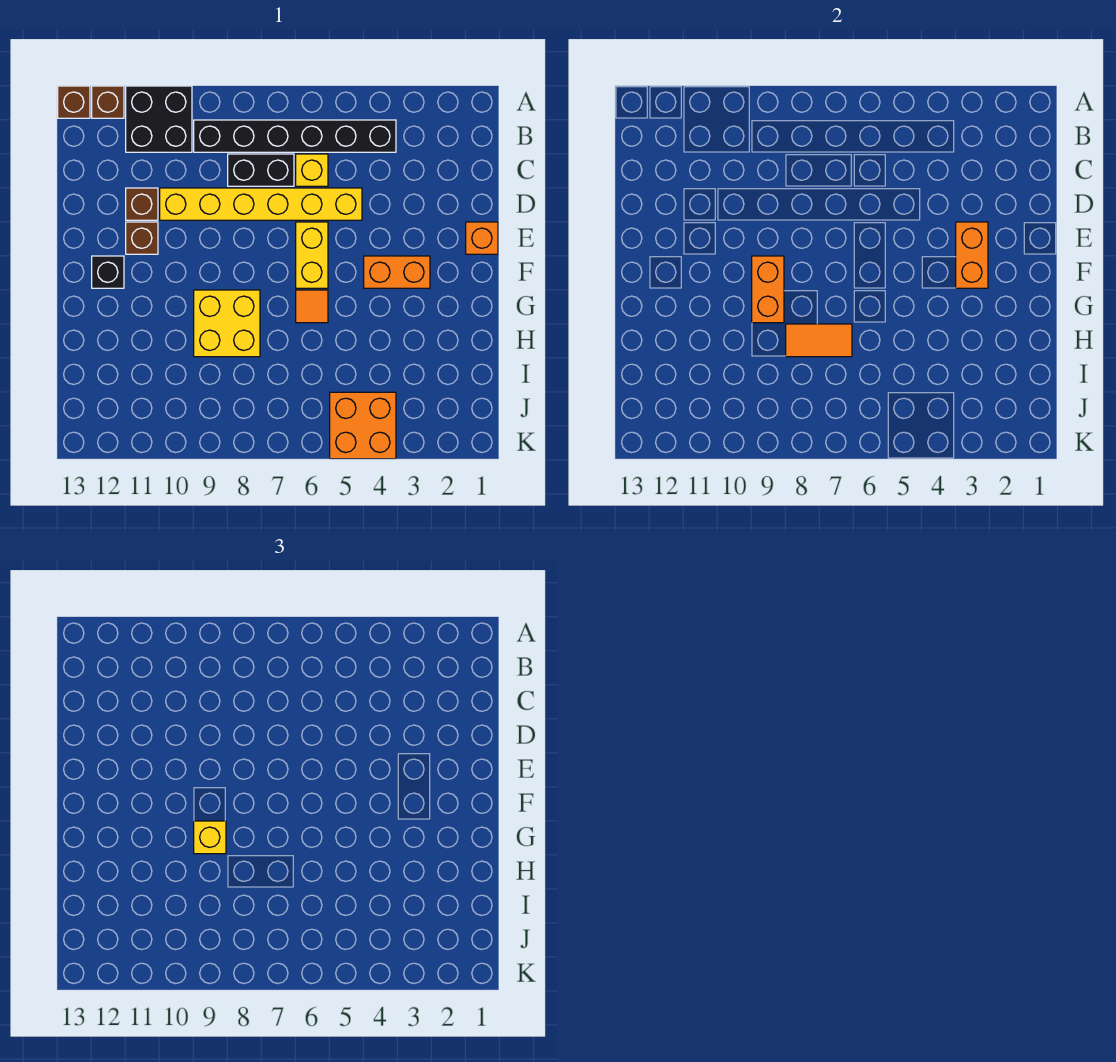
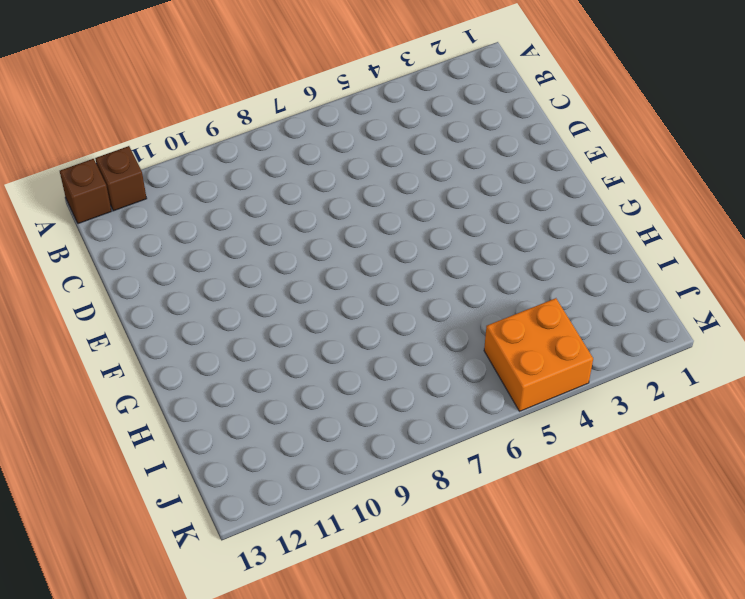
none -> black 2x2 brick [126,86,192,152]
none -> black 1x6 brick [194,120,396,152]
none -> yellow 1x1 brick [296,154,328,186]

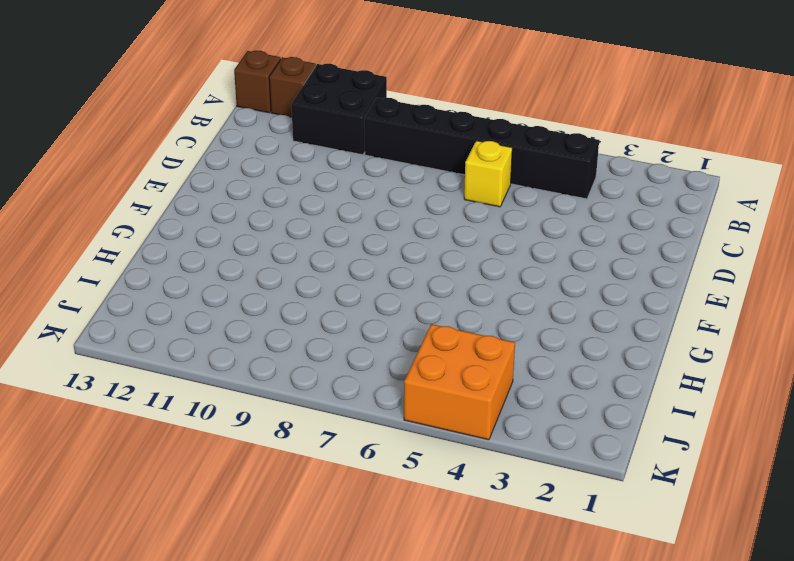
none -> black 1x2 brick [228,154,294,186]
none -> yellow 1x6 brick [160,188,362,220]
none -> brown 1x1 brick [126,188,158,220]

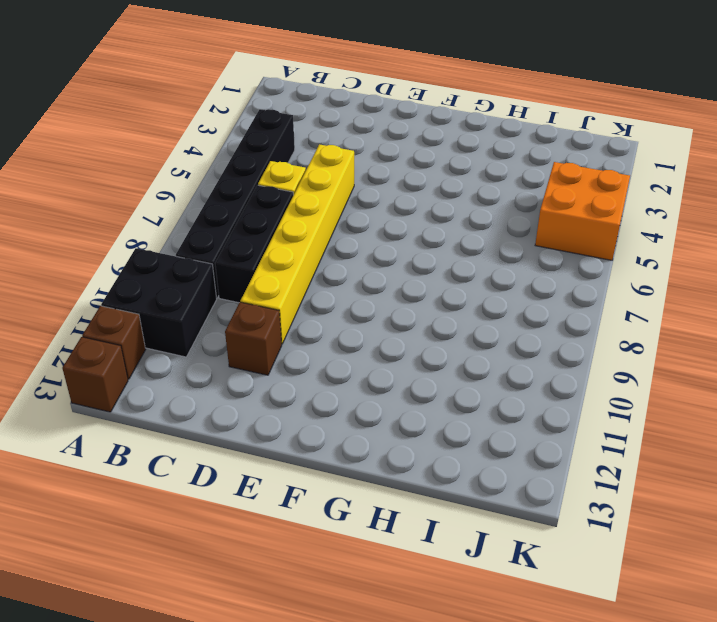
black 1x3 brick [215,185,293,303] -> black 1x2 brick [228,154,294,186]
none -> orange 1x1 brick [466,222,498,254]
none -> yellow 1x2 brick [296,222,328,288]
none -> brown 1x1 brick [126,222,158,254]

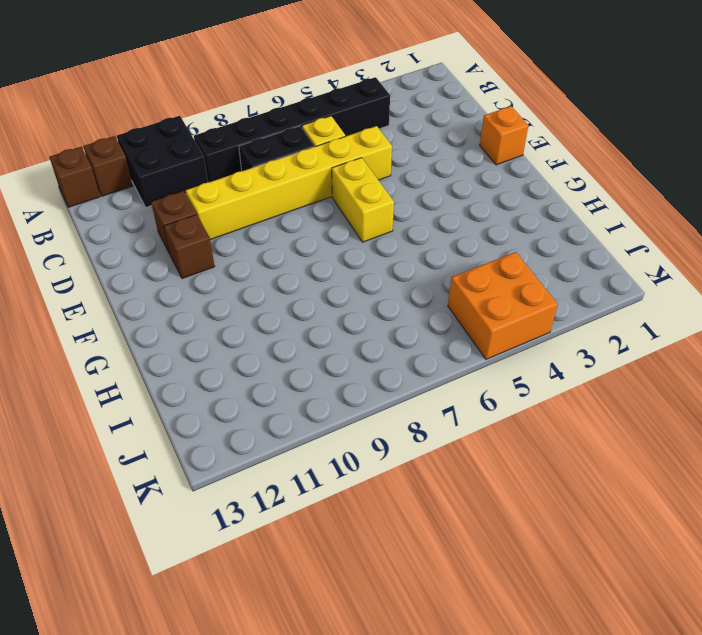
none -> orange 1x2 brick [364,256,430,288]
none -> black 1x1 brick [92,256,124,288]
none -> orange 1x1 tile [296,290,328,323]

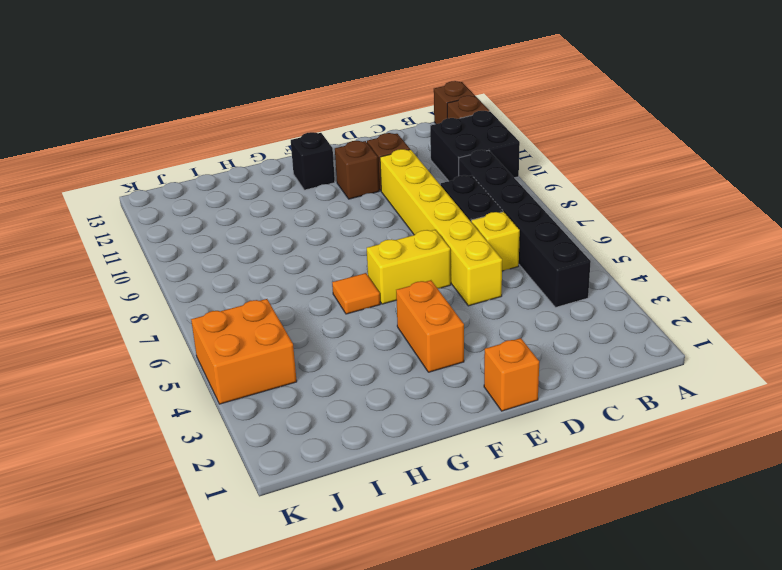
none -> yellow 2x2 brick [194,290,260,357]
none -> orange 1x2 brick [956,222,988,288]
none -> orange 1x2 brick [752,256,784,323]

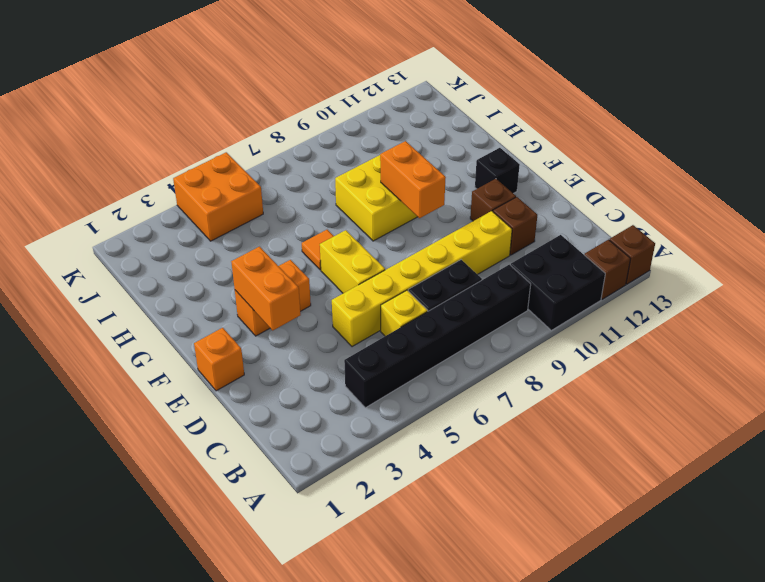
none -> orange 1x2 tile [786,324,852,357]
none -> yellow 1x1 brick [194,821,226,854]

